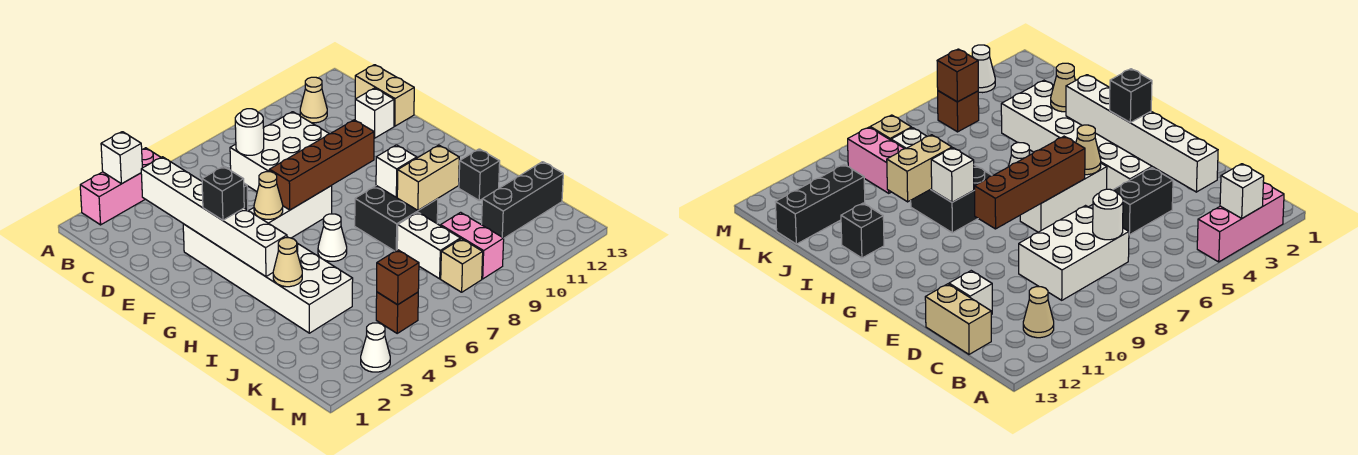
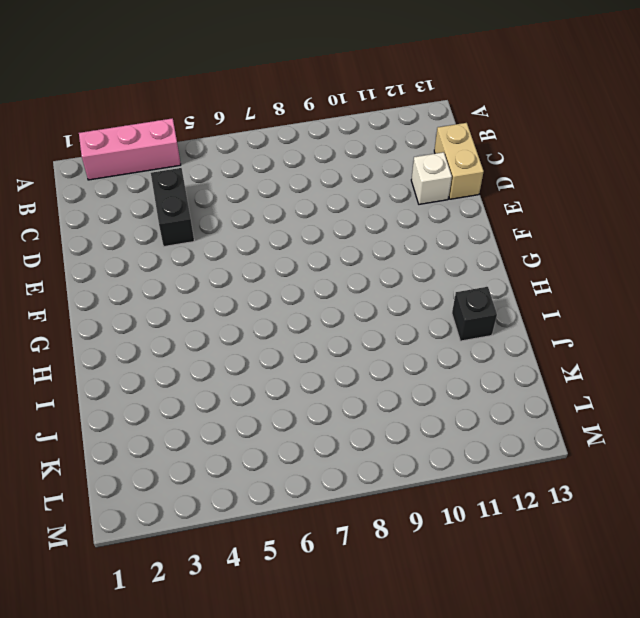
black 1x2 brick [151,168,194,247] -> black 1x2 brick turned to [1113,168,1173,235]
none -> tan 1x1 cone [300,77,327,123]
none -> white 2x3 brick [230,112,329,191]
none -> white 2x6 brick [183,224,353,333]

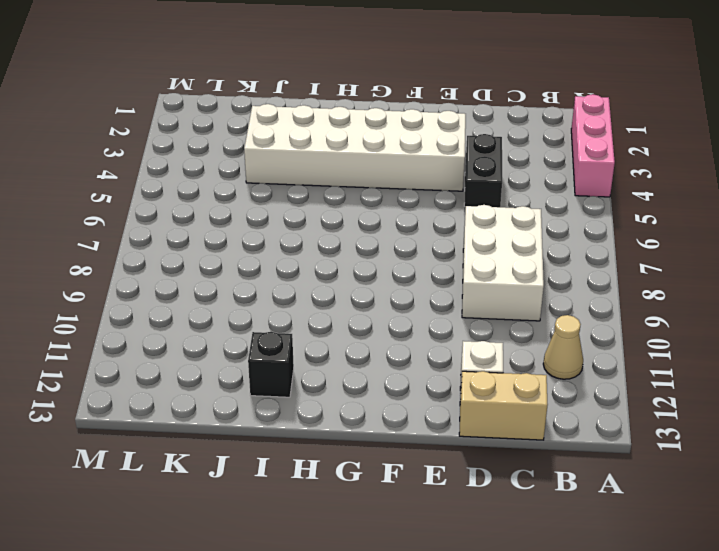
none -> white 1x3 brick [249,186,332,238]
none -> white 1x1 cone [318,214,347,261]
none -> black 2x2 brick [355,186,438,251]

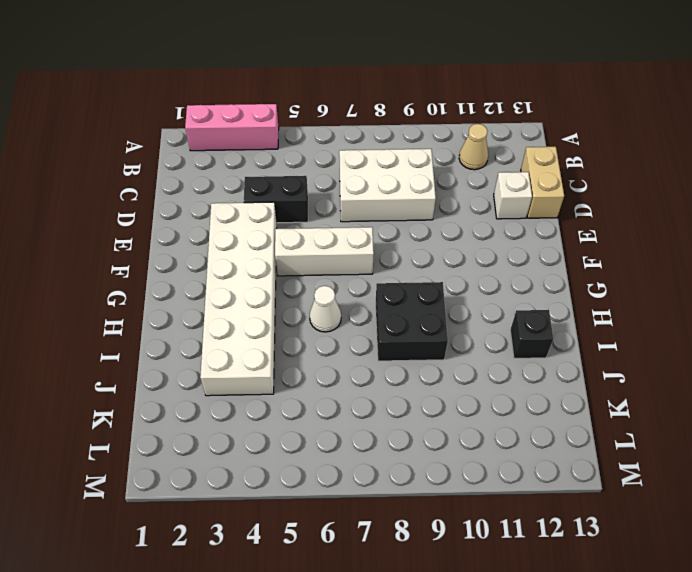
none -> white 1x2 brick [397,212,460,279]
none -> pink 1x2 brick [441,212,504,279]
none -> black 1x3 brick [482,162,563,238]

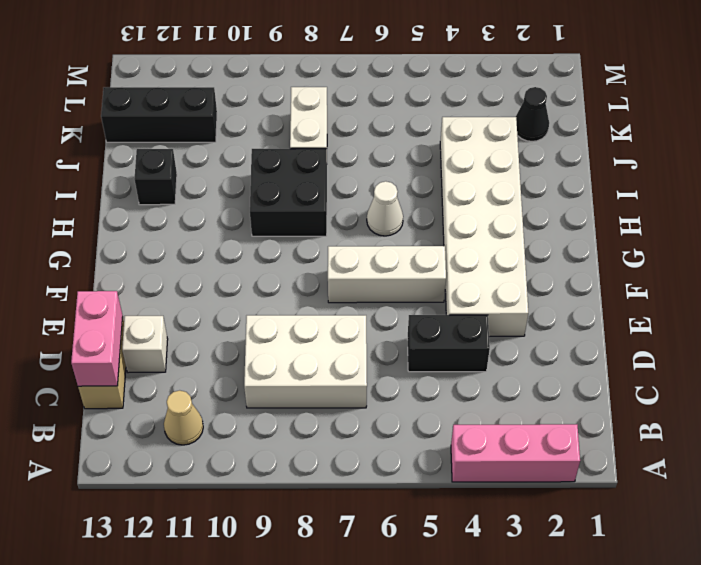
pink 1x2 brick [71,291,123,386] -> pink 1x2 brick moved to [441,212,504,279]
black 1x1 cone [516,87,549,141] -> none
none -> brown 1x1 brick [376,292,418,333]
none -> tan 1x1 brick [441,239,483,292]
none -> white 1x1 cone [361,323,390,372]

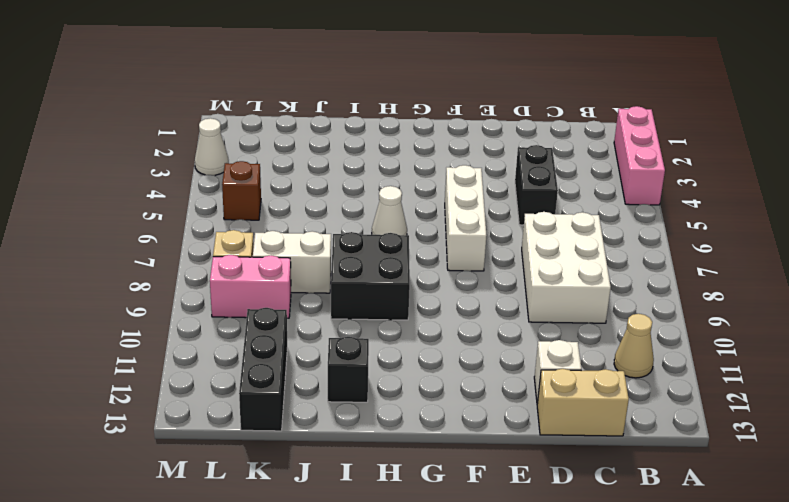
none -> white 2x6 brick [183,224,353,333]
none -> white 1x1 brick [101,132,142,184]
none -> white 1x6 brick [141,157,287,276]

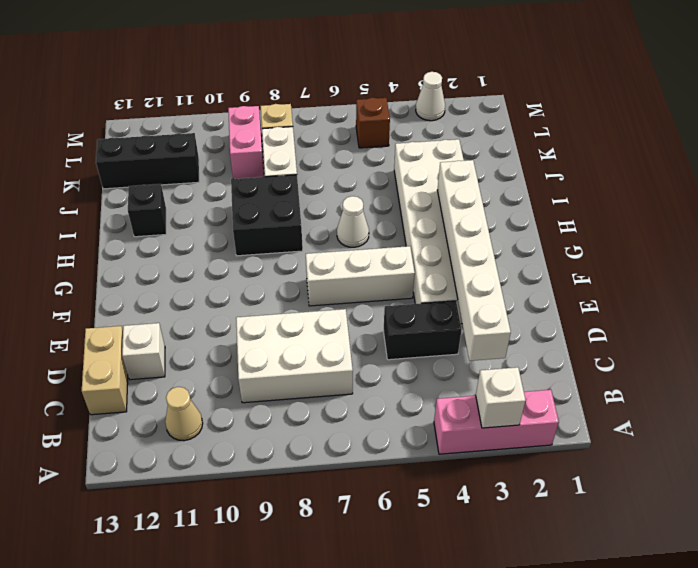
none -> white 1x1 round brick [235,109,264,155]
none -> tan 1x1 cone [254,172,283,219]
none -> brown 1x4 brick [269,120,374,210]

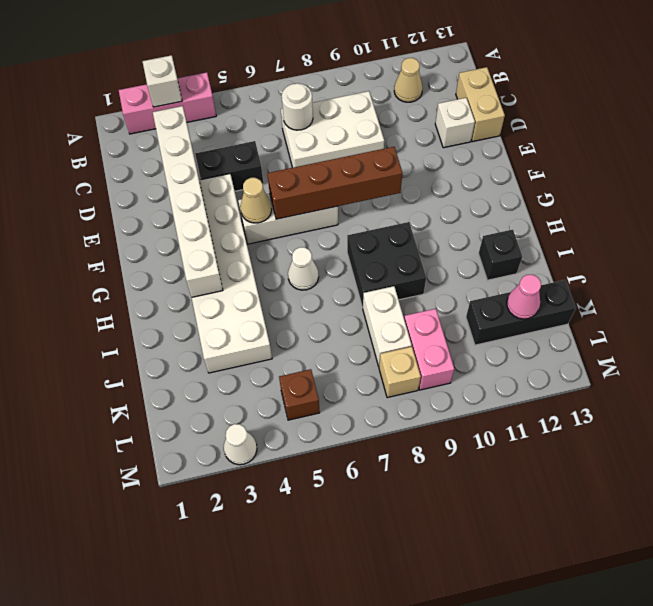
pink 1x1 cone [507,275,541,319] -> none
none -> white 1x1 brick [376,145,417,197]
none -> tan 1x1 cone [273,238,302,287]
none -> tan 1x2 brick [397,145,459,210]

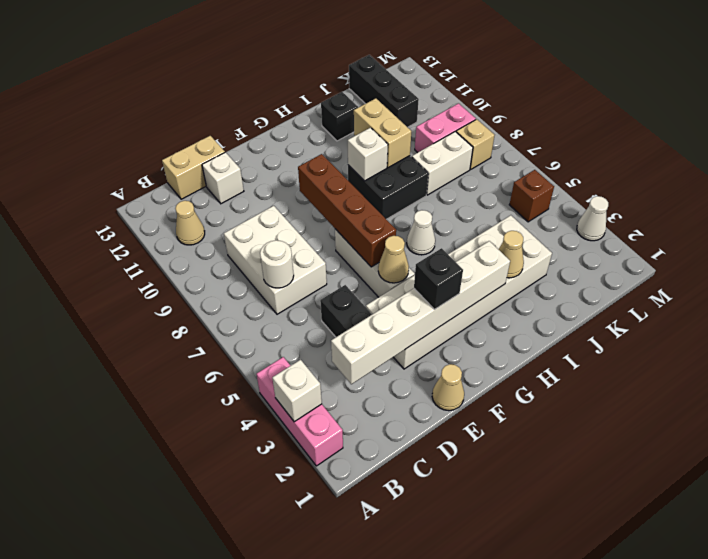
tan 1x1 cone [432,364,464,411] -> none
none -> brown 1x1 brick [377,250,419,305]

